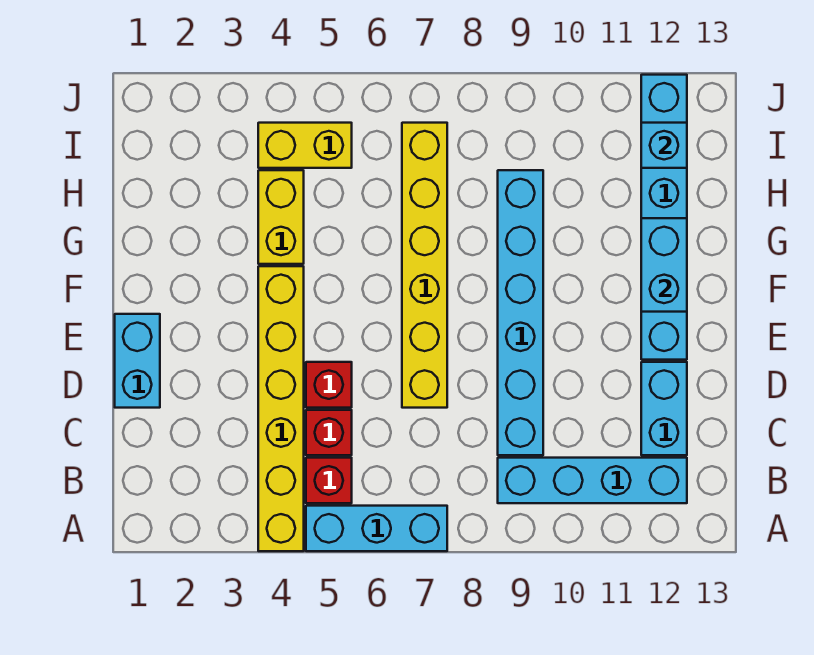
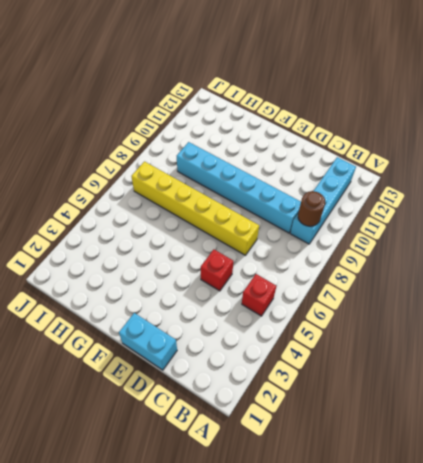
brown 1x1 round brick [298,191,325,226] -> none
none -> yellow 1x6 brick [258,266,304,551]
none -> cyan 1x3 brick [306,506,447,551]
none -> red 1x1 brick [306,410,352,455]

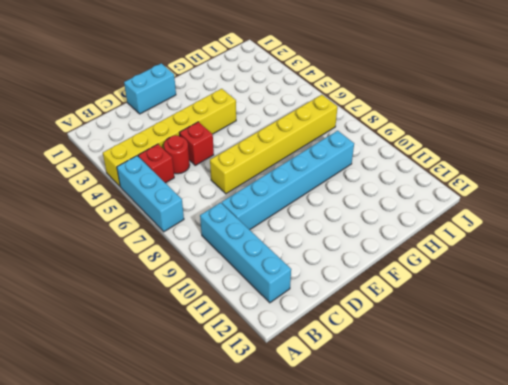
red 1x1 round brick [164,135,190,174] -> red 1x1 brick [306,410,352,455]
none -> cyan 1x2 brick [641,362,687,455]
none -> cyan 1x6 brick [641,75,687,360]
none -> yellow 1x2 brick [258,170,304,264]

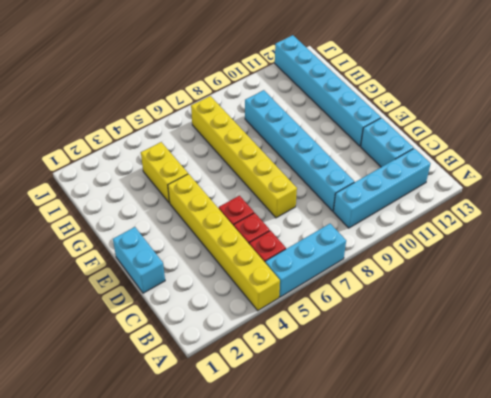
none -> yellow 1x2 brick [258,123,352,168]
none -> cyan 1x2 brick [641,218,687,312]
none -> cyan 1x1 brick [641,123,687,168]

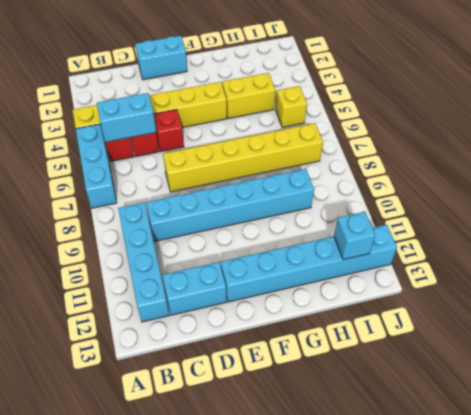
cyan 1x2 brick [97,93,156,142] -> cyan 1x2 brick moved to [641,218,687,312]
yellow 1x1 brick [276,86,307,128] -> yellow 1x2 brick [258,123,352,168]

